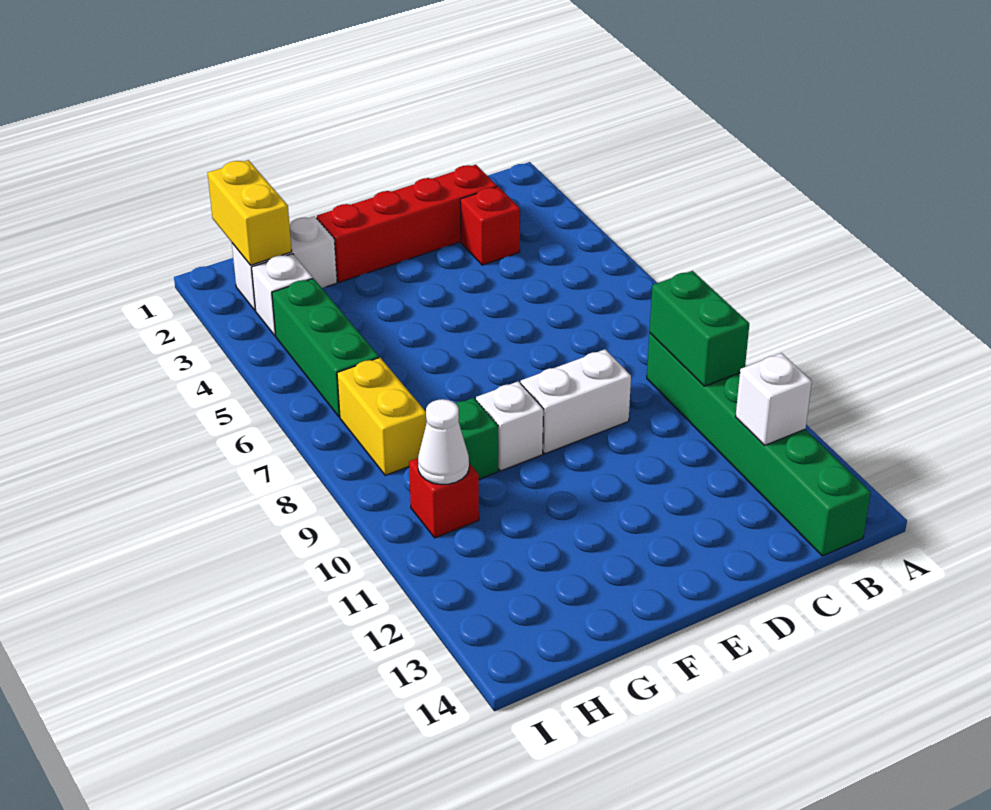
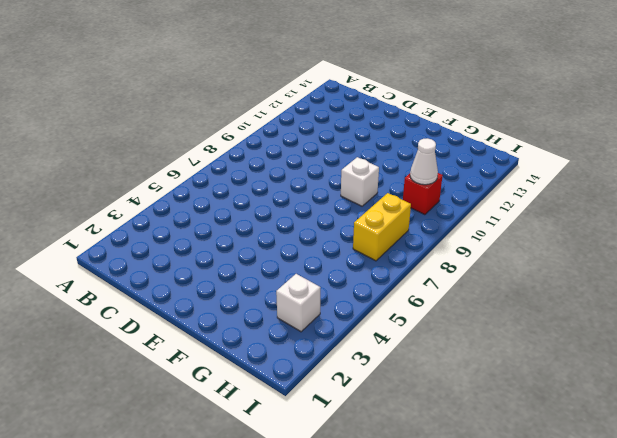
none -> green 1x6 brick [647,333,871,556]
none -> red 1x4 brick [317,165,497,282]
none -> red 1x1 brick [460,187,520,265]

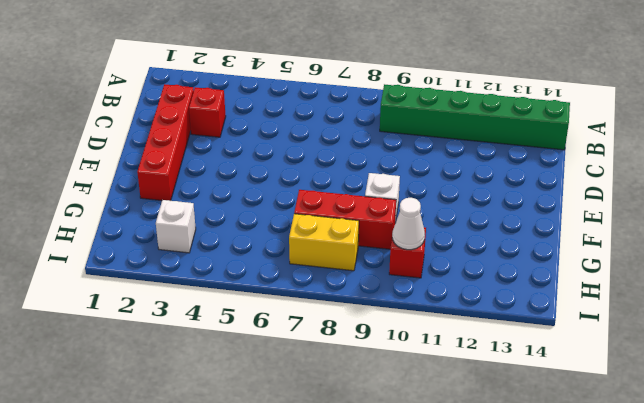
red 1x3 brick [294,190,396,249] -> green 1x1 brick [455,398,498,479]
none -> white 1x2 brick [521,349,631,454]
none -> white 1x2 brick [232,216,337,311]
none -> green 1x3 brick [272,278,379,417]

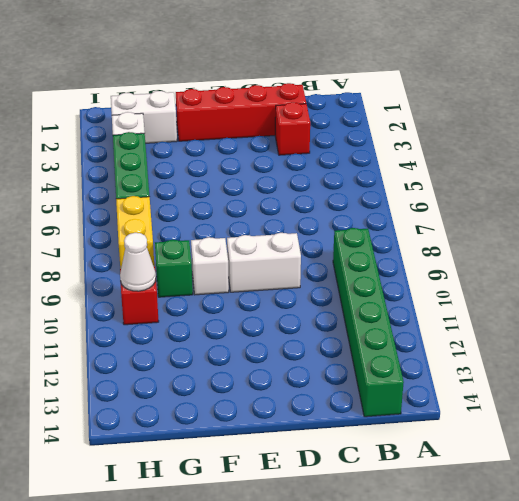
none -> green 1x2 brick [650,271,749,386]
none -> white 1x1 brick [736,353,812,446]
none -> yellow 1x2 brick [208,160,292,265]

